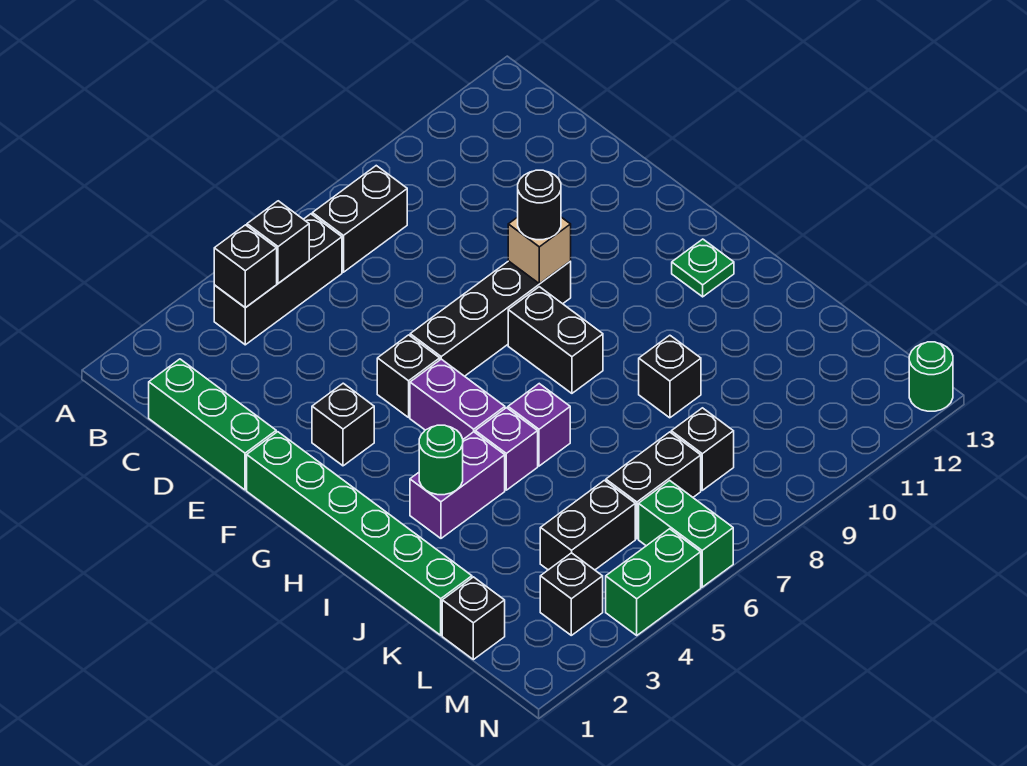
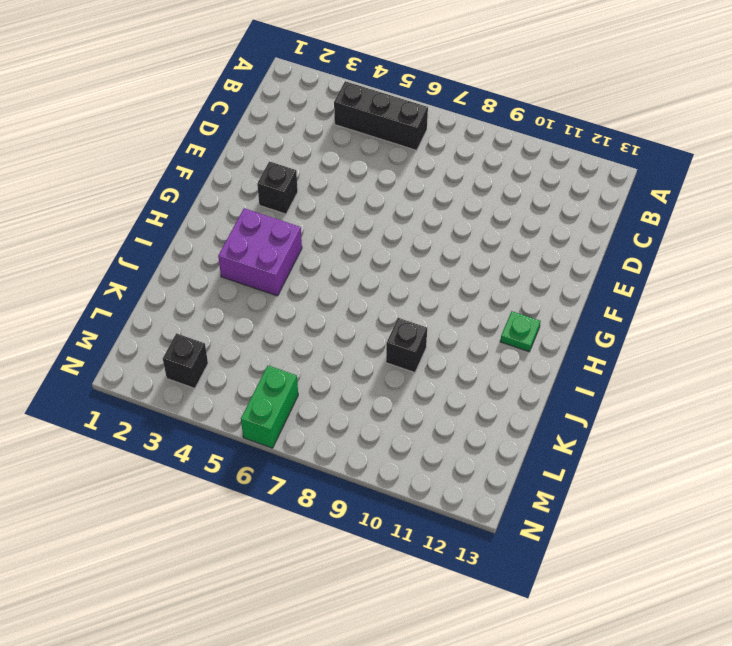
purple 2x2 brick [218,208,302,296] -> purple 1x2 brick [410,432,505,538]
none -> black 1x2 brick [312,166,407,272]
none -> green 1x3 brick [149,359,276,490]
none -> green 1x6 brick [247,432,472,635]

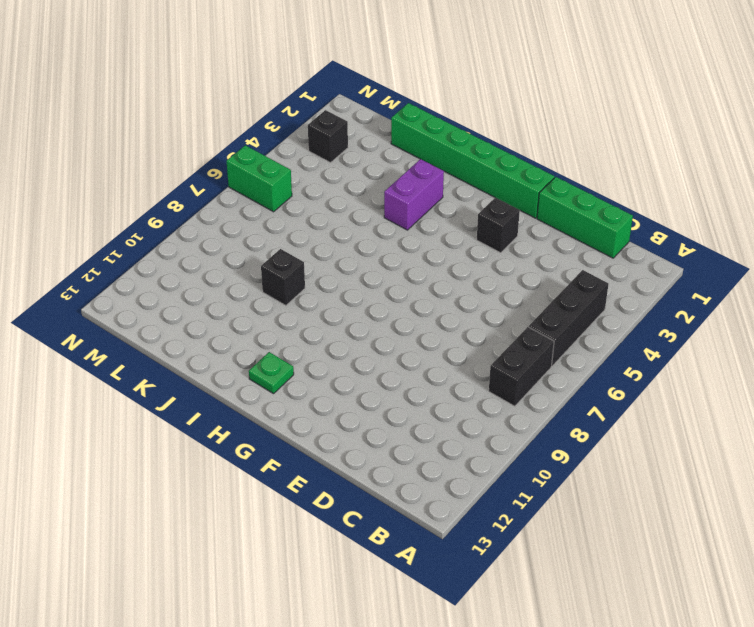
none -> black 1x1 brick [377,335,440,417]
none -> black 1x4 brick [410,261,571,376]
none -> purple 1x2 brick [410,359,505,439]

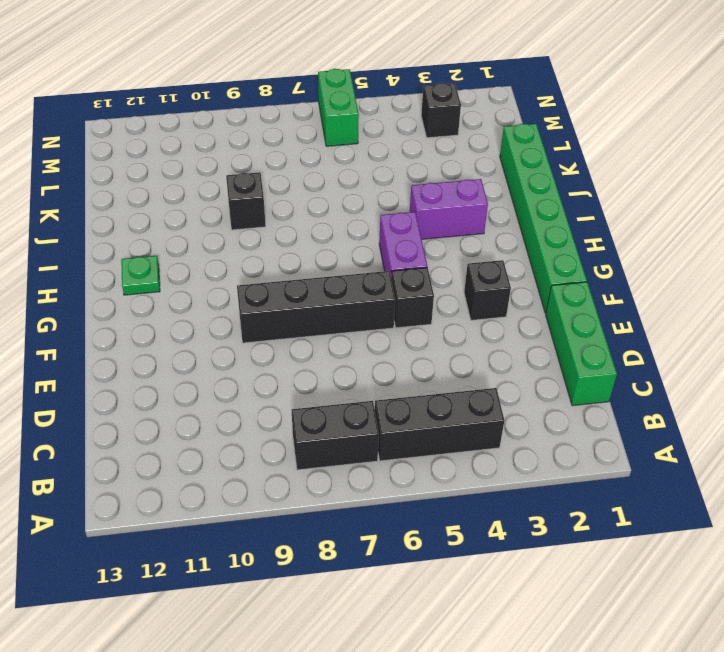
none -> black 1x2 brick [508,287,603,393]
none -> purple 1x1 brick [475,408,538,490]
none -> purple 1x1 brick [508,384,570,466]

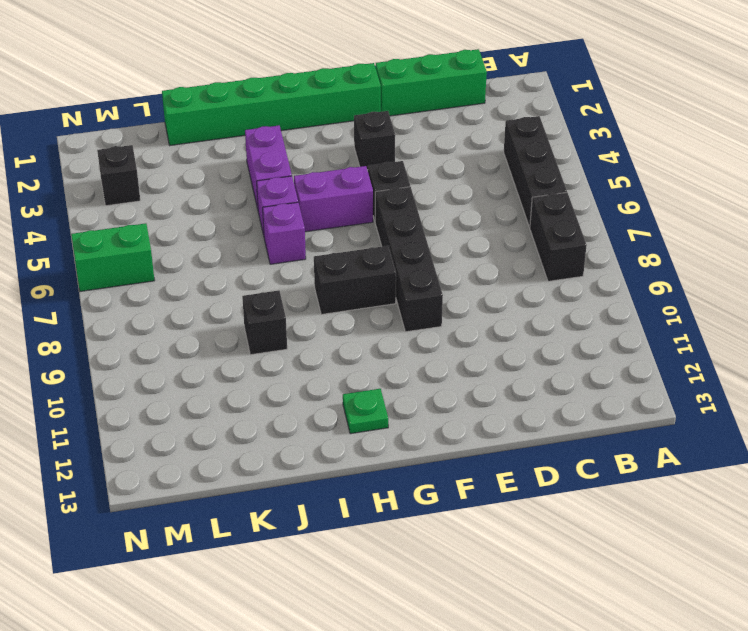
none -> black 1x1 brick [442,577,505,660]
none -> black 1x2 brick [540,480,635,570]
none -> black 1x2 brick [606,432,701,539]

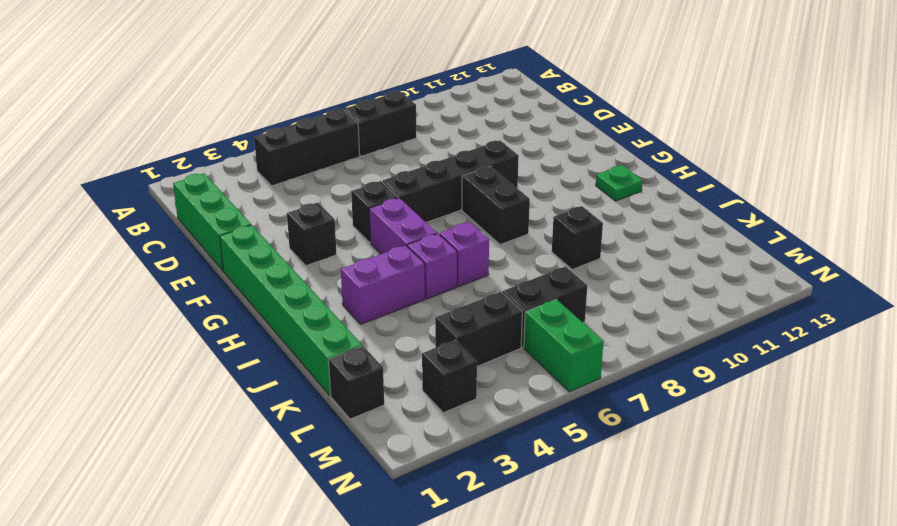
none -> black 1x1 brick [671,408,734,490]
none -> green 1x2 brick [606,529,701,635]
none -> green 1x1 round brick [909,342,953,411]

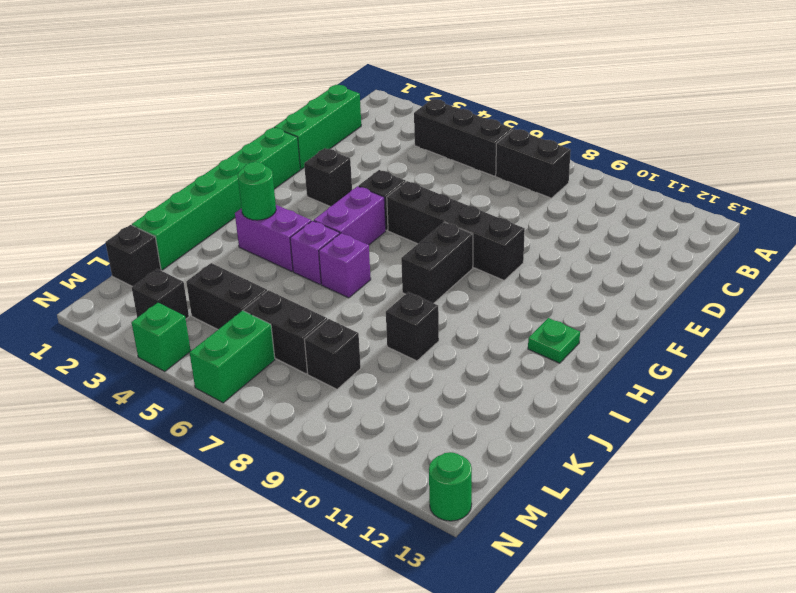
green 1x1 brick [131,303,191,372] -> green 1x2 brick [606,529,701,635]
none -> black 1x1 brick [214,225,277,308]
none -> black 1x1 brick [247,201,309,283]
none -> tan 1x1 brick [508,217,571,284]

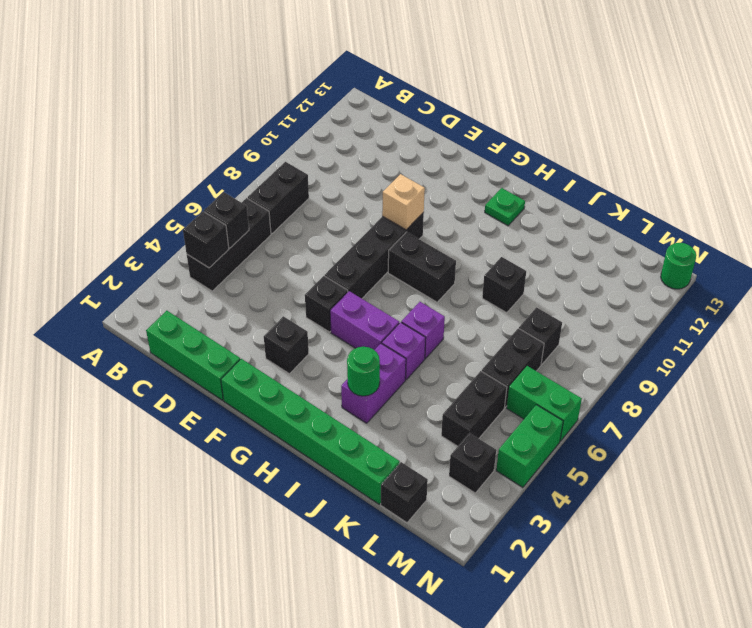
none -> black 1x1 round brick [518,170,561,240]

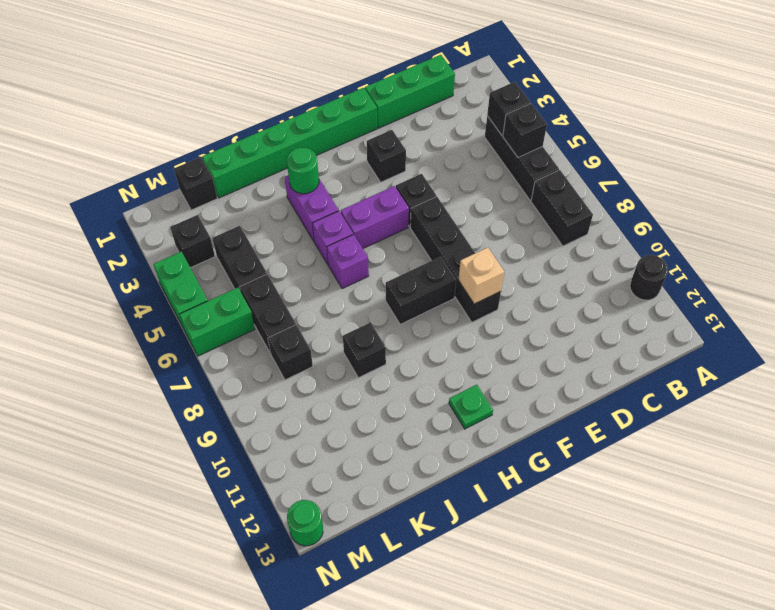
black 1x1 round brick [630,255,668,300] -> black 1x1 round brick moved to [518,170,561,240]

